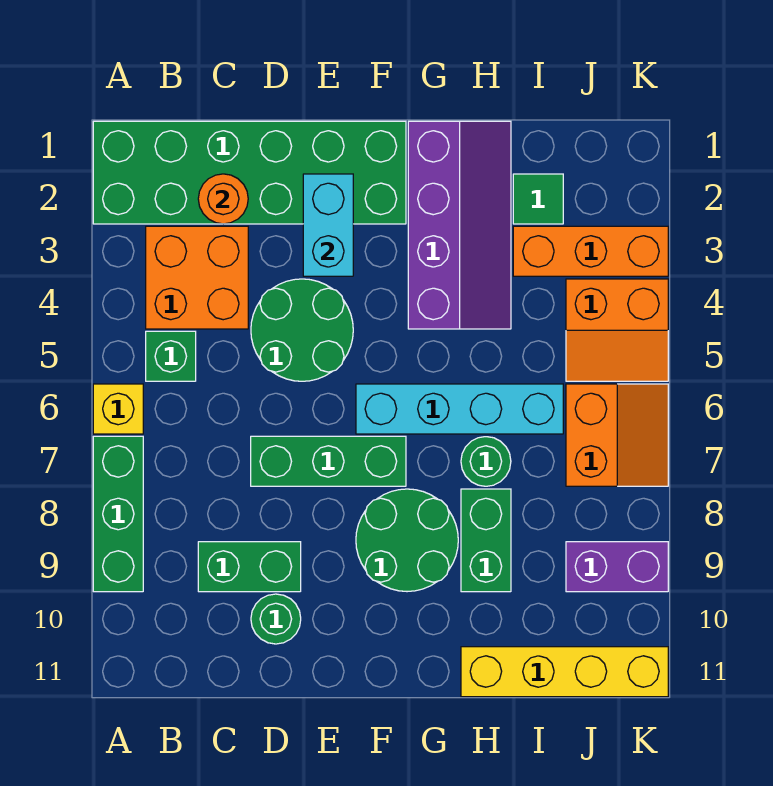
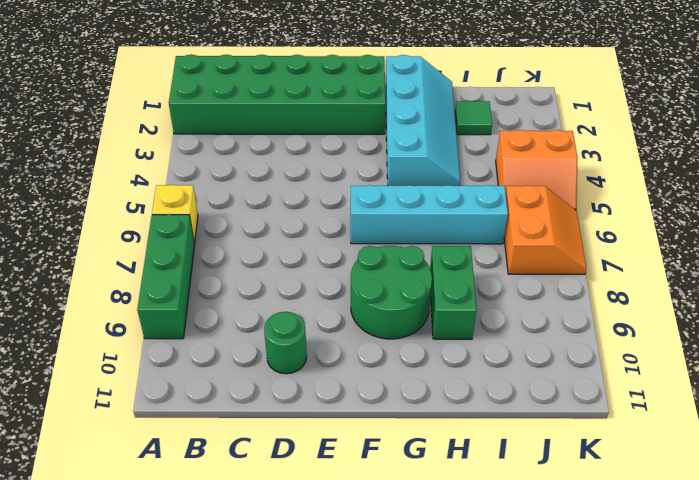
cyan 2x4 slope [385,55,460,186] -> purple 2x4 slope [408,121,511,329]
none -> orange 2x2 brick [146,226,248,329]
none -> green 1x1 brick [146,331,196,381]
none -> green 1x2 brick [198,542,301,592]

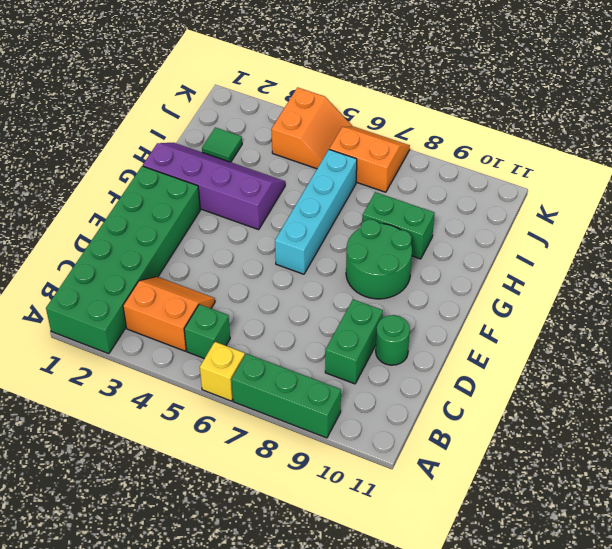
orange 2x2 slope [123,277,215,351] -> orange 2x2 brick [146,226,248,329]
none -> green 2x2 round brick [251,279,353,381]
none -> green 1x3 brick [251,436,406,486]
none -> green 1x1 round brick [461,437,511,486]

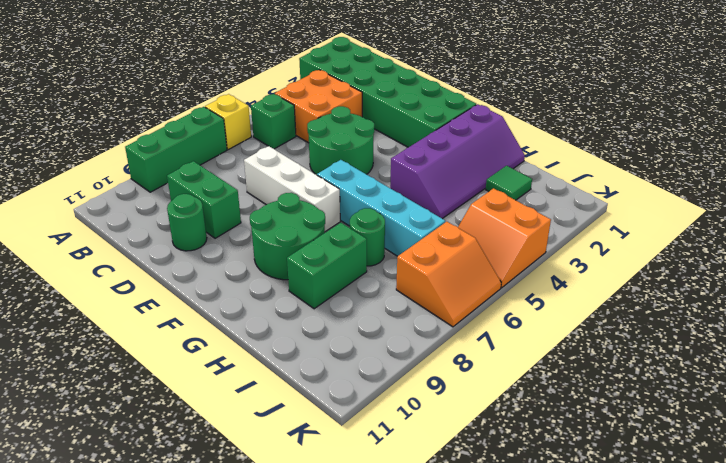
white 1x3 brick [244,146,340,232] -> green 1x3 brick [251,436,406,486]
none -> yellow 1x4 brick [461,647,668,697]
none -> orange 1x3 brick [513,226,668,276]
none -> purple 1x2 brick [566,542,668,592]

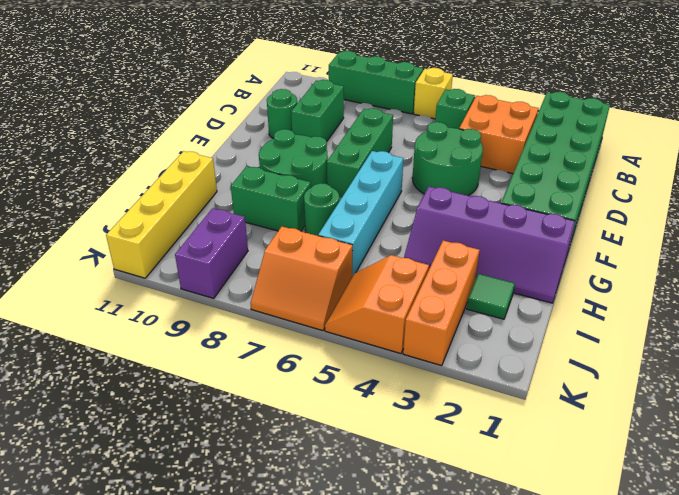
none -> orange 1x1 round brick [198,174,248,224]
none -> cyan 1x2 brick [303,174,353,276]

